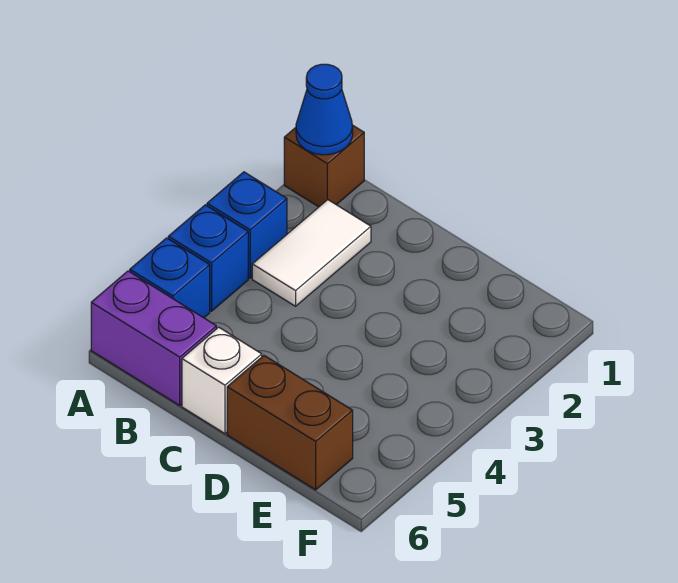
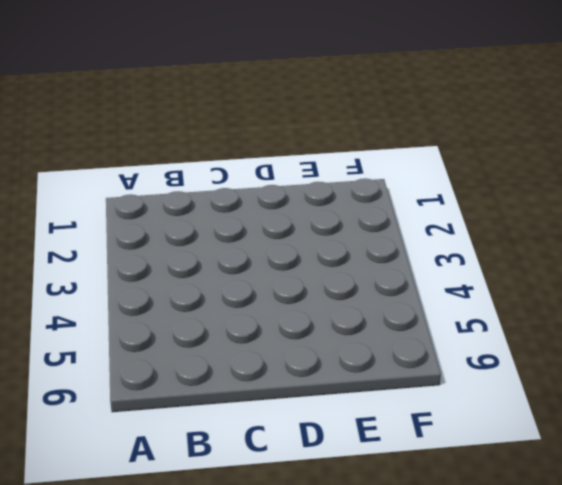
none -> brown 1x1 brick [284,125,364,207]
none -> blue 1x1 brick [207,172,287,278]

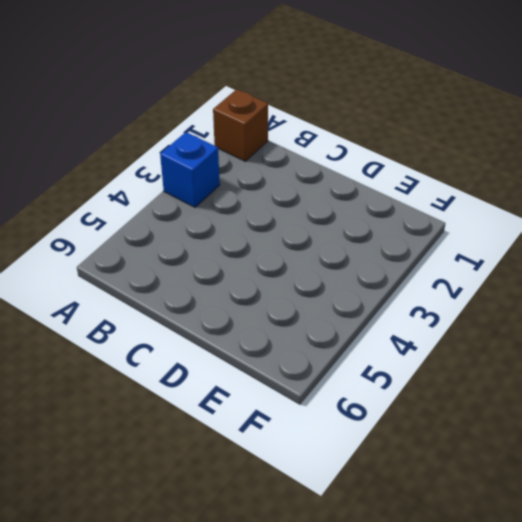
none -> blue 1x1 brick [168,205,248,311]
none -> blue 1x1 brick [130,238,210,318]

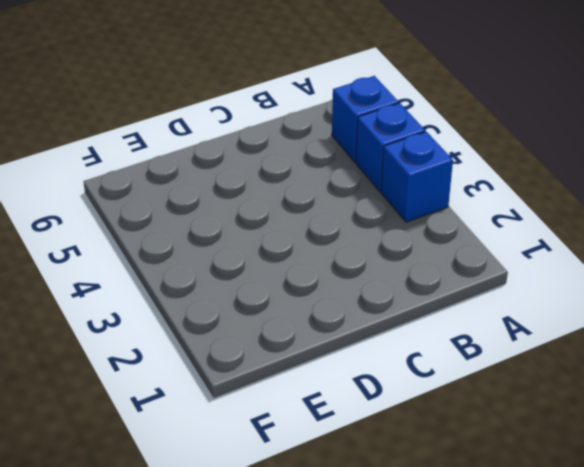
none -> brown 1x1 brick [284,125,364,207]
none -> purple 1x2 brick [91,271,216,405]

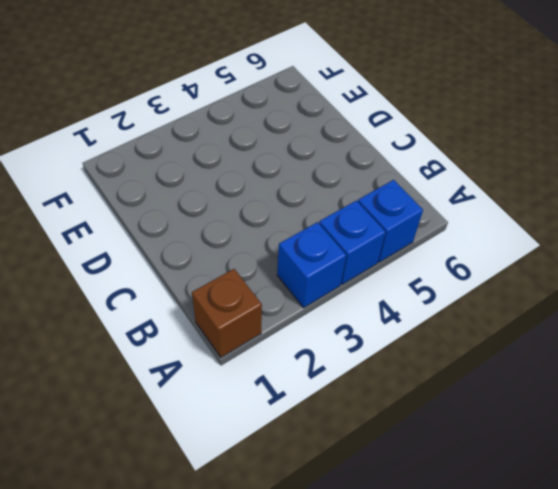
none -> purple 1x2 brick [91,271,216,405]
none -> white 1x2 tile [252,200,371,306]

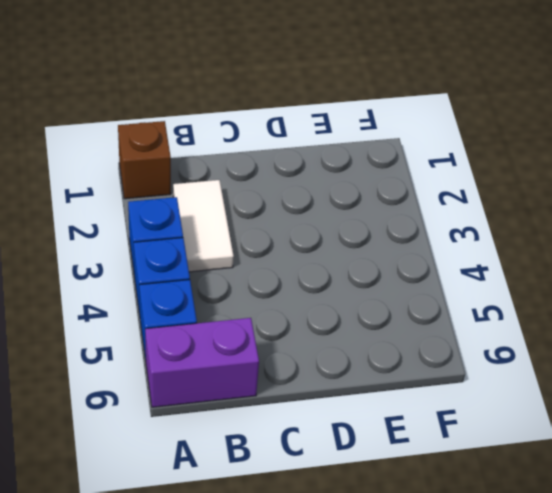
none -> white 1x1 brick [182,327,262,433]
none -> brown 1x2 brick [227,356,353,490]

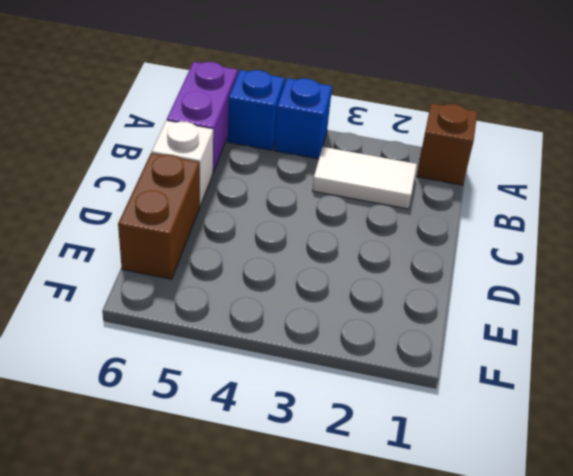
none -> blue 1x1 brick [207,172,287,278]
none -> blue 1x1 cone [296,64,353,155]

